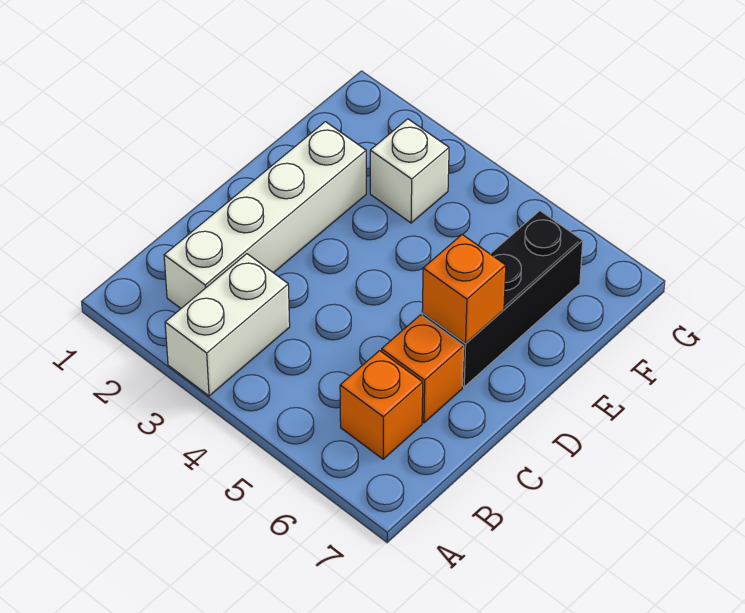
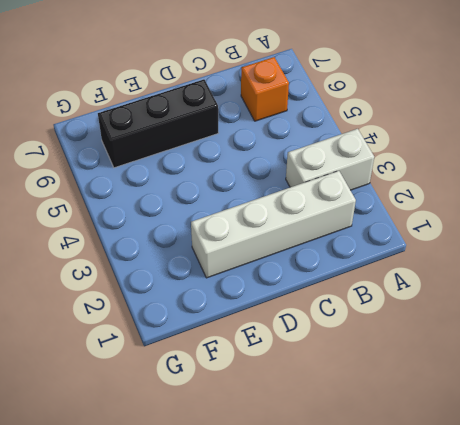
none -> orange 1x1 brick [382,315,464,423]
none -> white 1x1 brick [370,119,449,223]

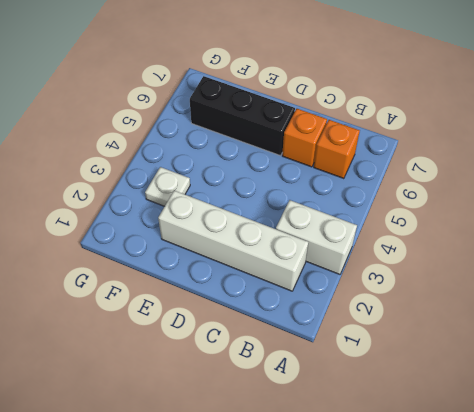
white 1x1 plate [145,167,190,206] -> white 1x1 brick [370,119,449,223]
none -> orange 1x1 brick [422,234,506,343]

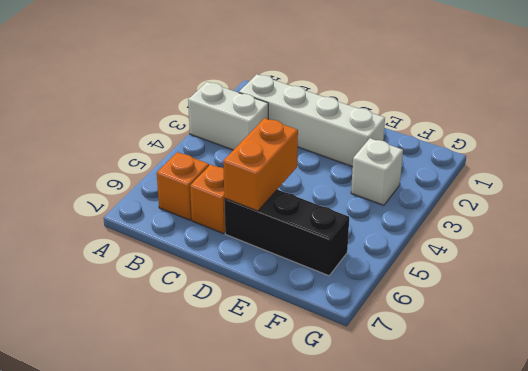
orange 1x2 brick [223,118,298,211] -> orange 1x1 brick [422,234,506,343]

